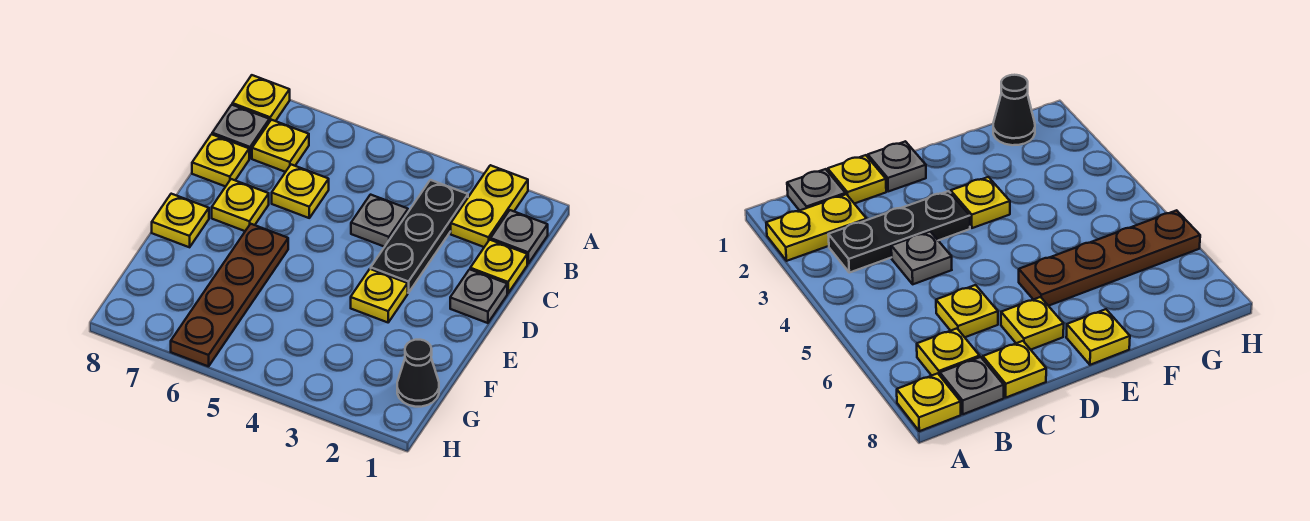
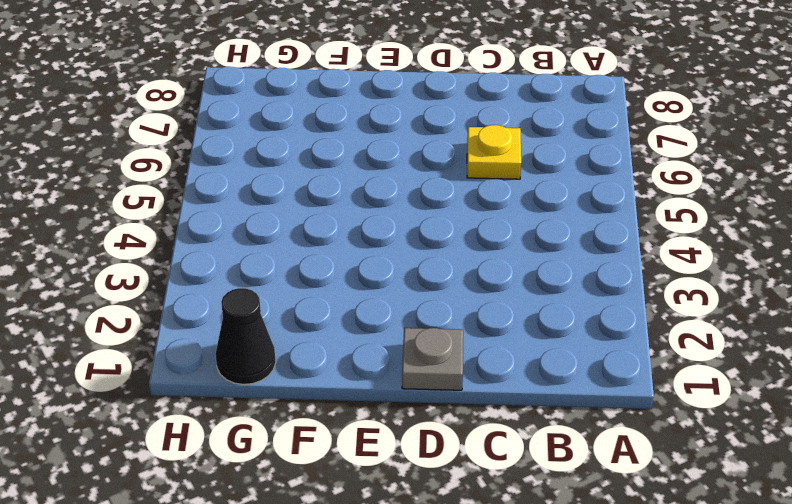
none -> yellow 1x2 plate [451,165,528,247]
none -> yellow 1x1 plate [232,75,290,122]
none -> grey 1x1 plate [491,210,548,264]

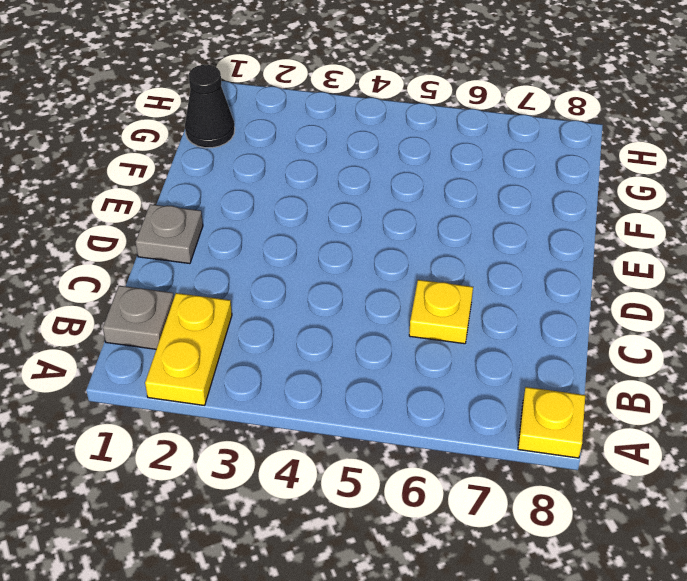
none -> black 1x3 plate [371,180,468,293]
none -> yellow 1x1 plate [252,120,309,172]
none -> grey 1x1 plate [212,105,269,158]

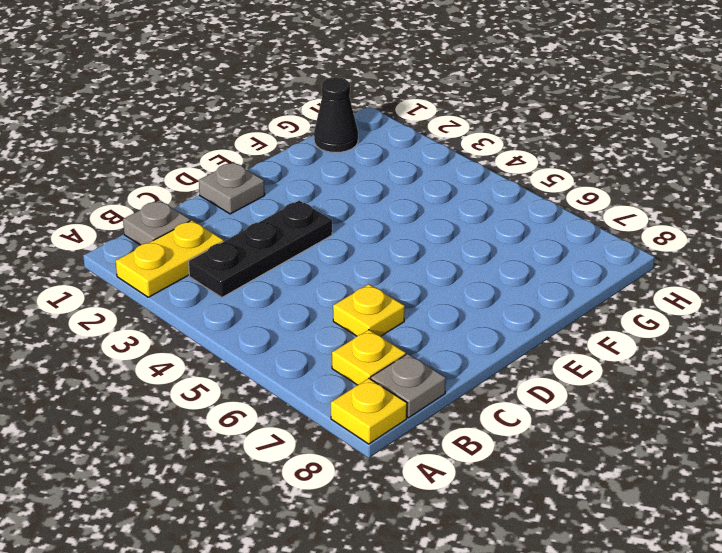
none -> yellow 1x1 plate [470,240,527,293]
none -> grey 1x1 plate [351,195,408,247]
none -> yellow 1x1 plate [192,134,249,187]

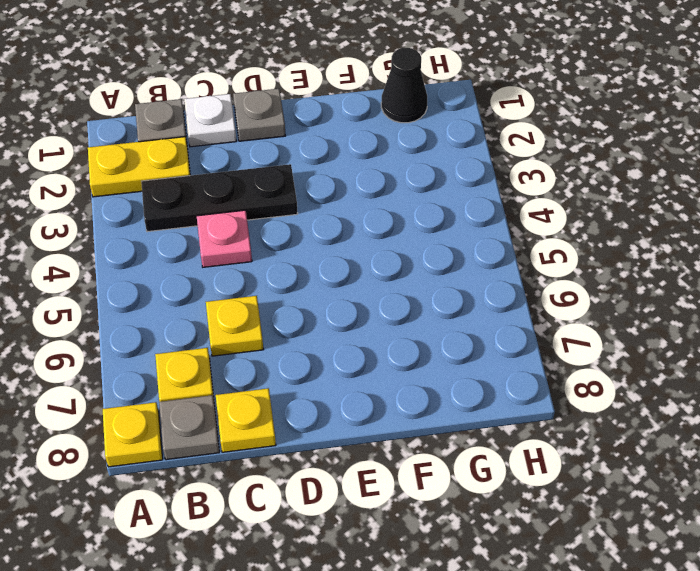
white 1x1 plate [184,94,236,147] -> yellow 1x1 plate [470,240,527,293]
pink 1x1 plate [197,210,252,267] -> grey 1x1 plate [351,195,408,247]
none -> yellow 1x1 plate [212,179,269,231]
none -> yellow 1x1 plate [351,269,408,322]
none -> brown 1x4 plate [171,224,288,366]

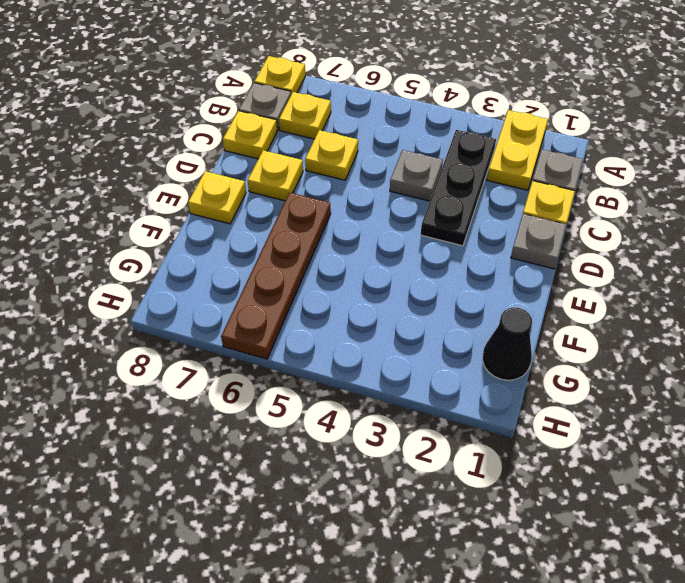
none -> yellow 1x1 plate [351,269,408,322]

